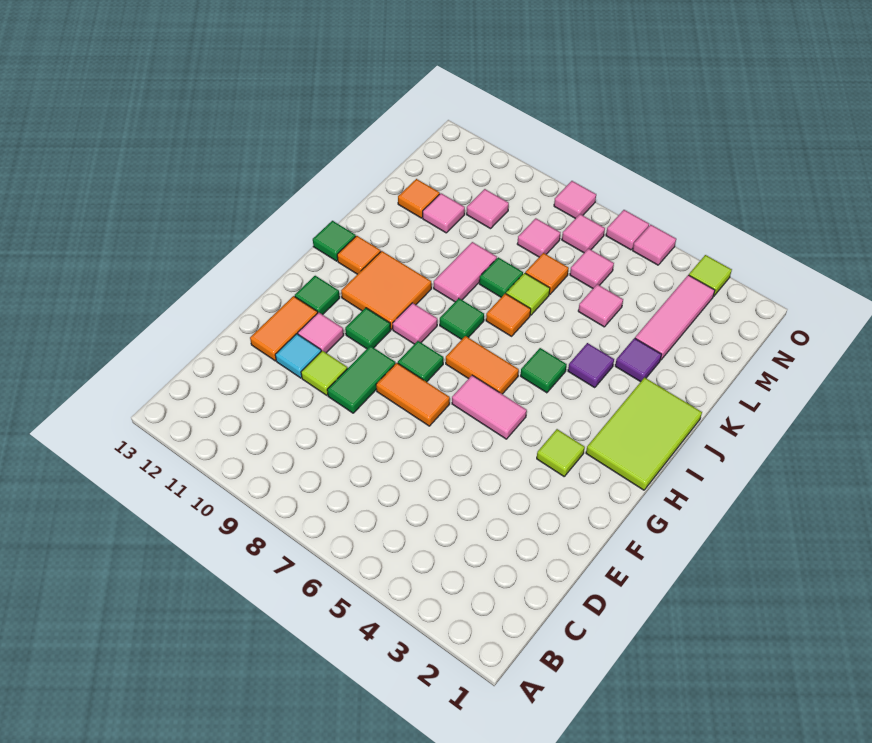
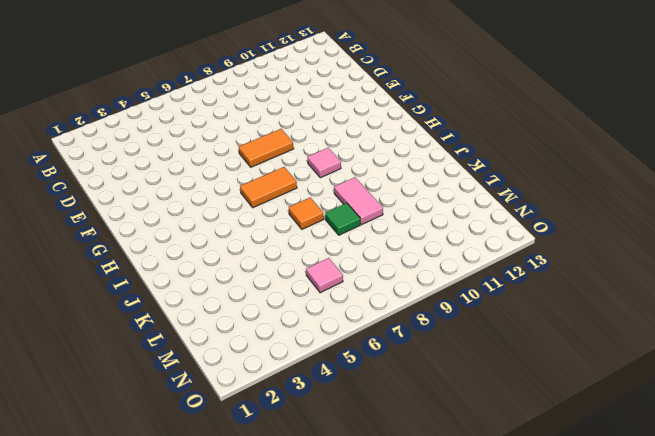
none -> green 1x2 tile [327,346,396,413]
none -> lime 1x1 tile [301,351,347,395]
none -> cyan 1x1 tile [275,334,321,378]
none -> orange 1x2 tile [250,296,318,361]

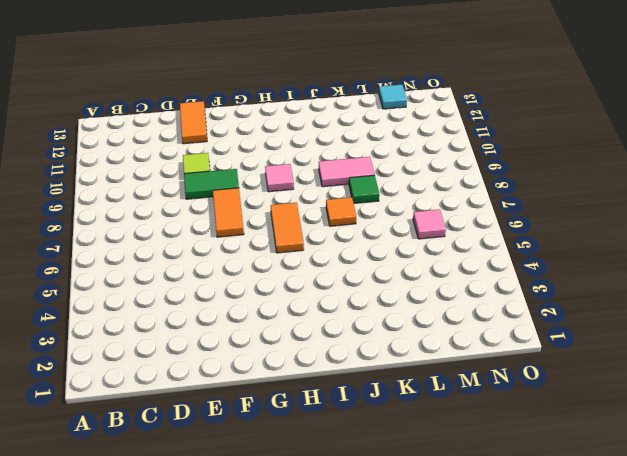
orange 1x2 tile [180,101,207,144] -> orange 1x2 tile turned to [250,296,318,361]
cyan 1x1 tile [379,85,407,109] -> cyan 1x1 tile moved to [275,334,321,378]
none -> pink 1x1 tile [298,312,344,353]
none -> lime 1x1 tile [537,429,585,476]
none -> pink 1x2 tile [452,375,527,439]
none -> green 1x1 tile [398,341,443,382]

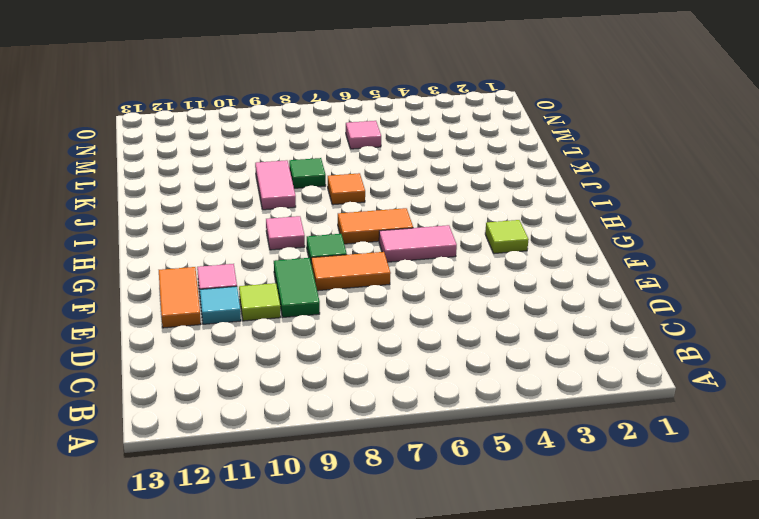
none -> green 1x1 tile [345,308,391,349]
none -> green 1x1 tile [295,276,340,315]
none -> lime 2x3 tile [586,378,702,490]
none -> orange 2x2 tile [341,251,432,329]

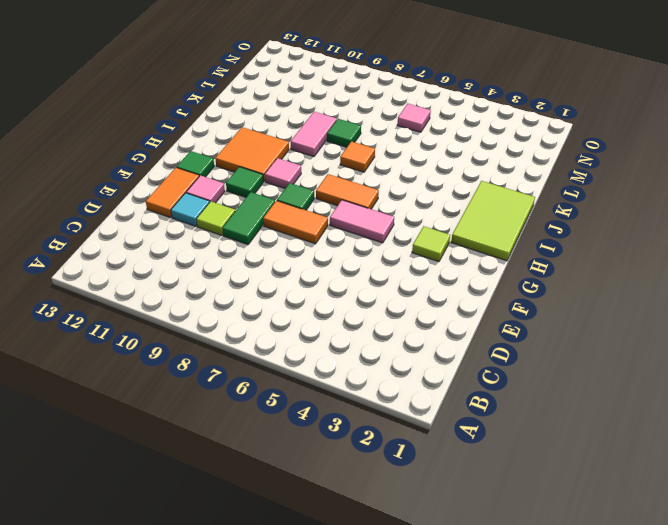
none -> green 1x1 tile [521,348,567,393]
none -> green 1x1 tile [440,298,484,339]
none -> orange 1x1 tile [337,236,381,274]
none -> green 1x1 tile [313,221,356,261]

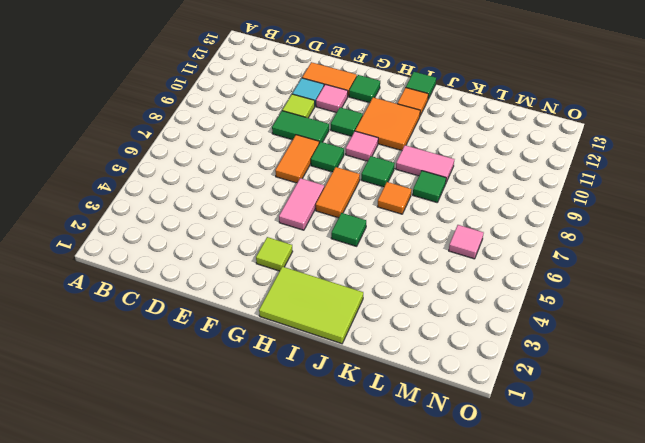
none -> purple 1x1 tile [568,343,614,388]
none -> purple 1x1 tile [615,338,662,382]
none -> lime 1x1 tile [506,273,550,315]
none -> pink 1x3 tile [635,275,715,360]

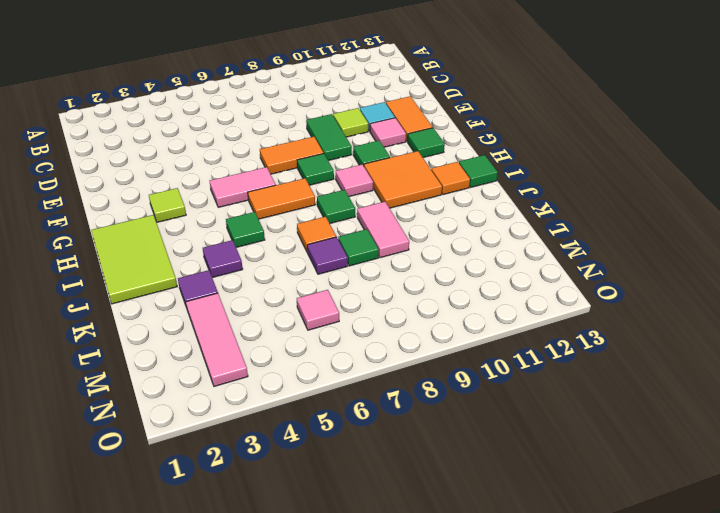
purple 1x1 tile [307,237,348,274] -> lime 1x1 tile [506,273,550,315]
none -> pink 1x1 tile [578,284,623,327]
none -> orange 1x1 tile [525,253,569,294]
none -> pink 1x1 tile [423,193,465,233]
none -> orange 1x1 tile [398,179,440,218]

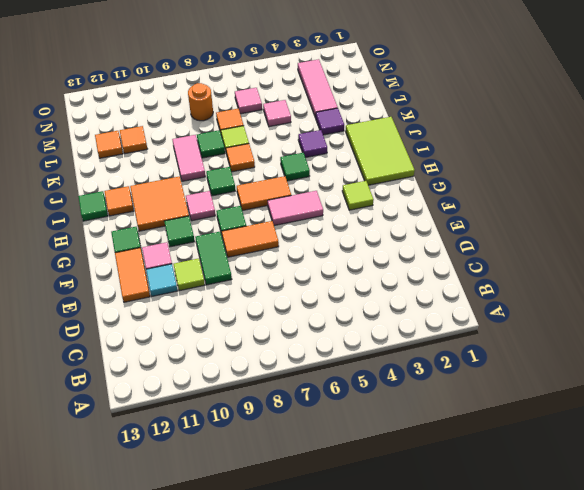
orange 1x1 tile [120,126,147,154] -> pink 1x1 tile [423,193,465,233]
orange 1x1 round brick [188,83,213,121] -> pink 1x1 tile [517,218,560,257]
none -> pink 1x1 tile [467,189,509,229]
none -> pink 1x1 tile [562,214,605,253]
none -> lime 1x1 tile [689,255,732,296]
none -> pink 1x1 tile [633,225,676,265]

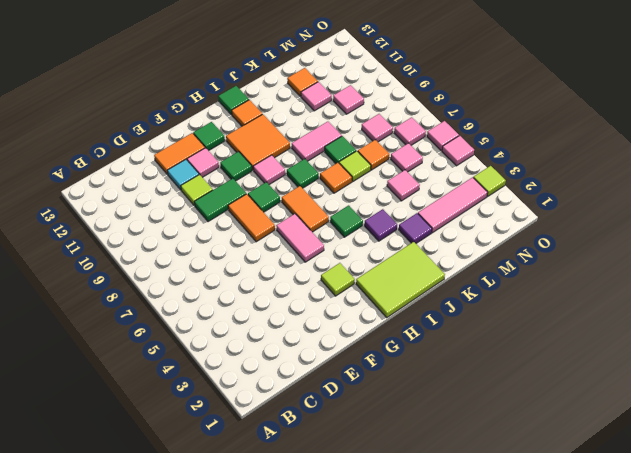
none -> pink 1x1 tile [554,181,596,219]

